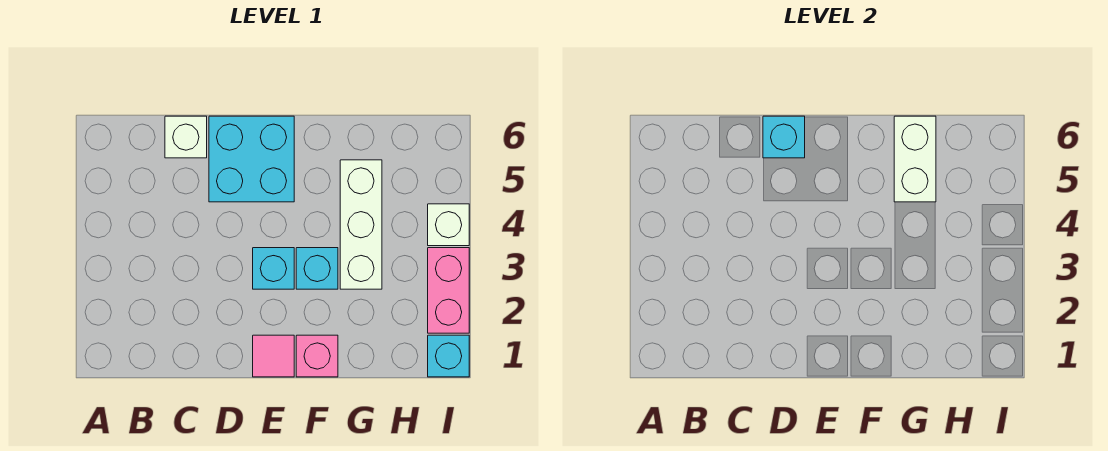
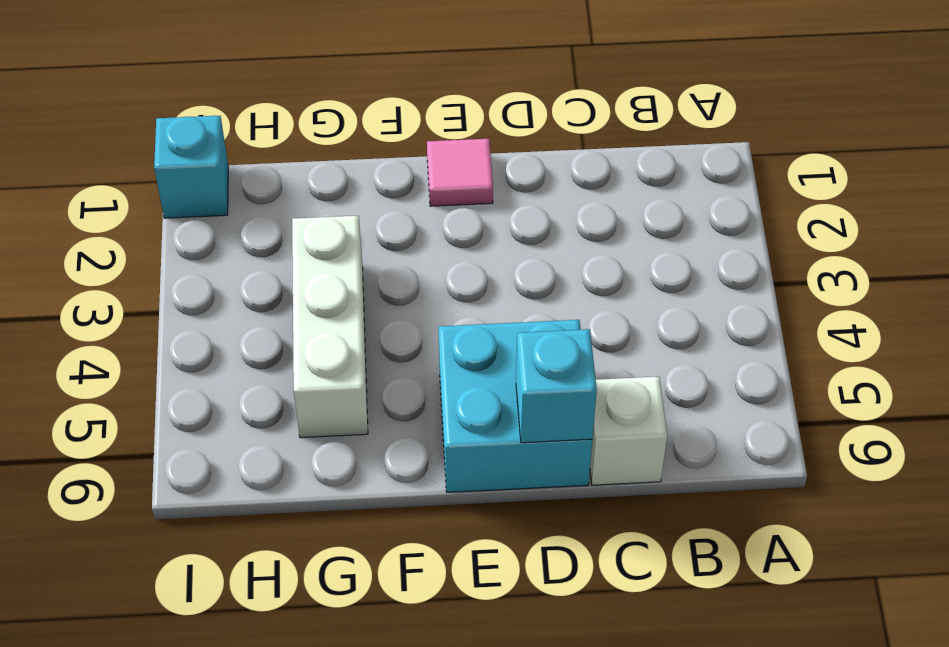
none -> cyan 1x1 brick [253,248,294,289]
none -> pink 1x1 brick [296,335,338,377]
none -> cyan 1x1 brick [296,248,338,289]

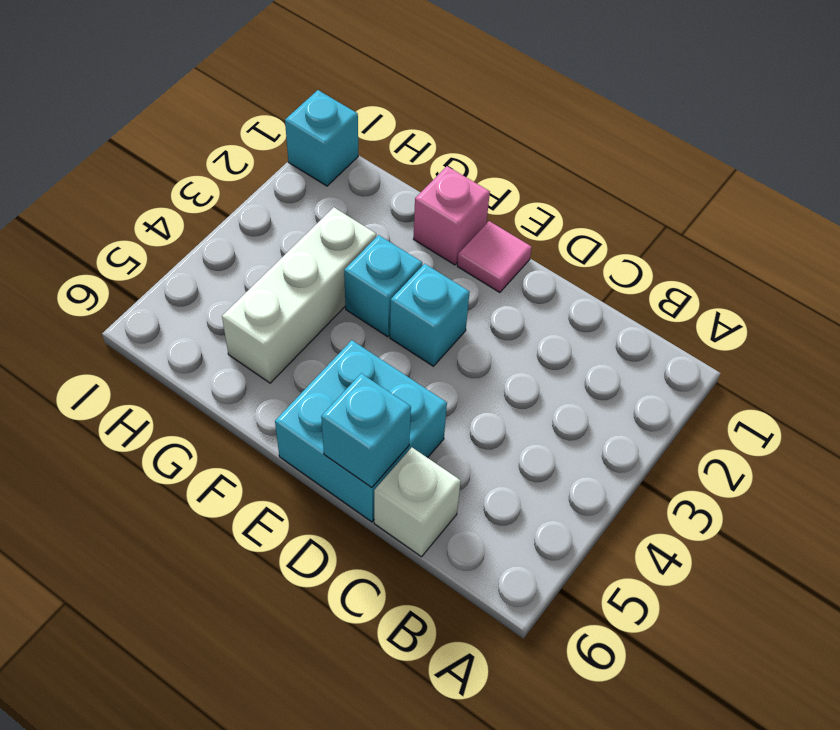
none -> pink 1x2 brick [428,248,469,333]
none -> white 1x1 brick [428,204,469,246]
none -> white 1x2 brick [894,116,936,202]

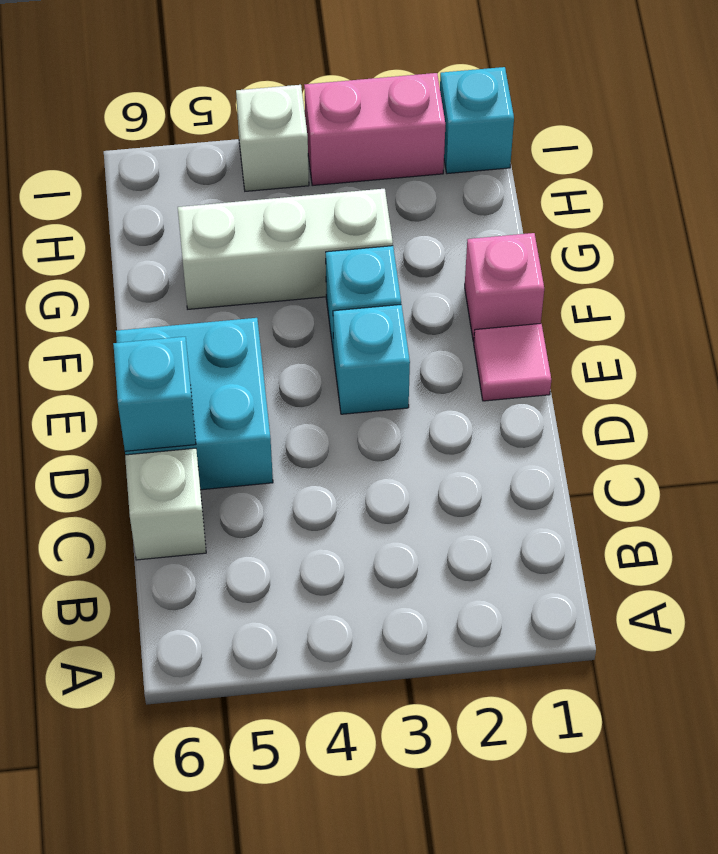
none -> white 1x2 brick [894,116,936,202]

